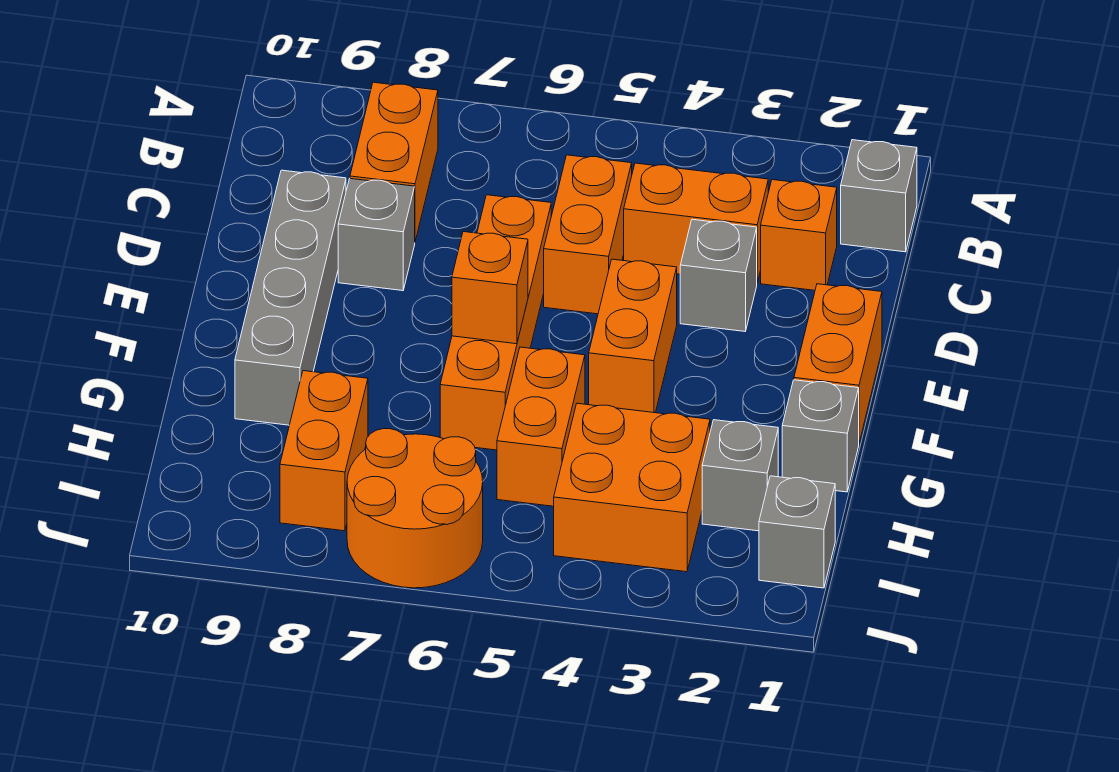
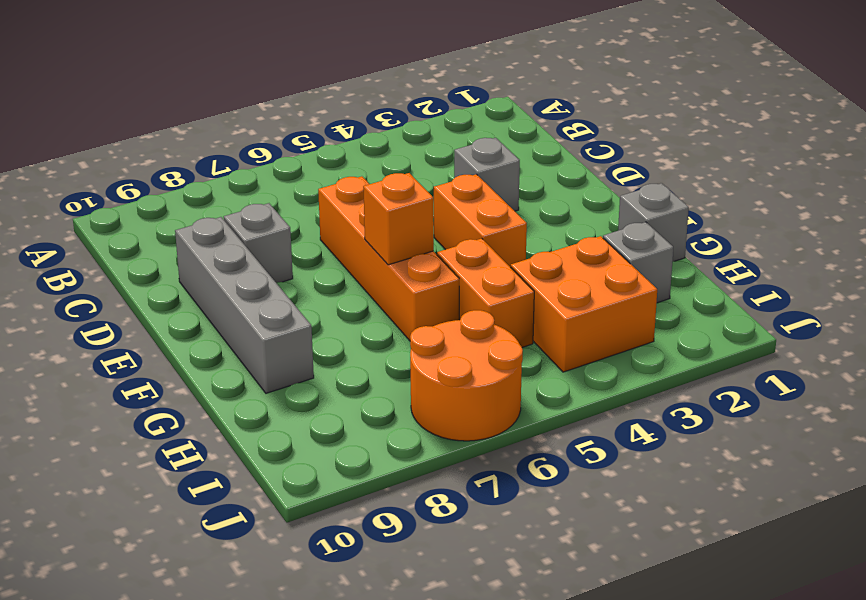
none -> grey 1x1 brick [841,140,917,252]
none -> orange 1x2 brick [350,82,438,241]
none -> orange 1x1 brick [761,180,837,290]

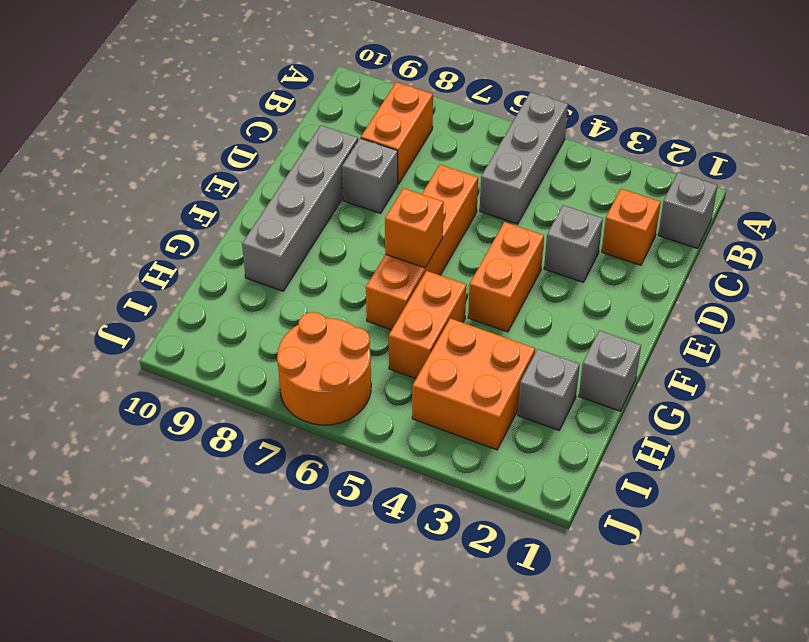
grey 1x3 brick [480,92,568,224] -> orange 1x2 brick [544,155,632,314]
none -> orange 1x2 brick [624,163,768,282]
none -> orange 1x2 brick [794,284,882,443]
none -> orange 1x2 brick [280,371,368,531]

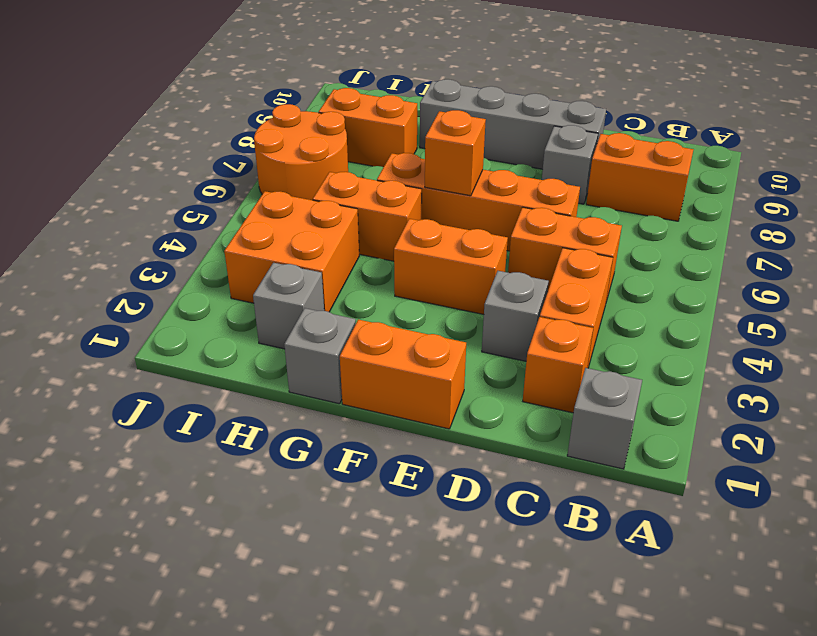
none -> grey 1x1 brick [759,476,835,588]

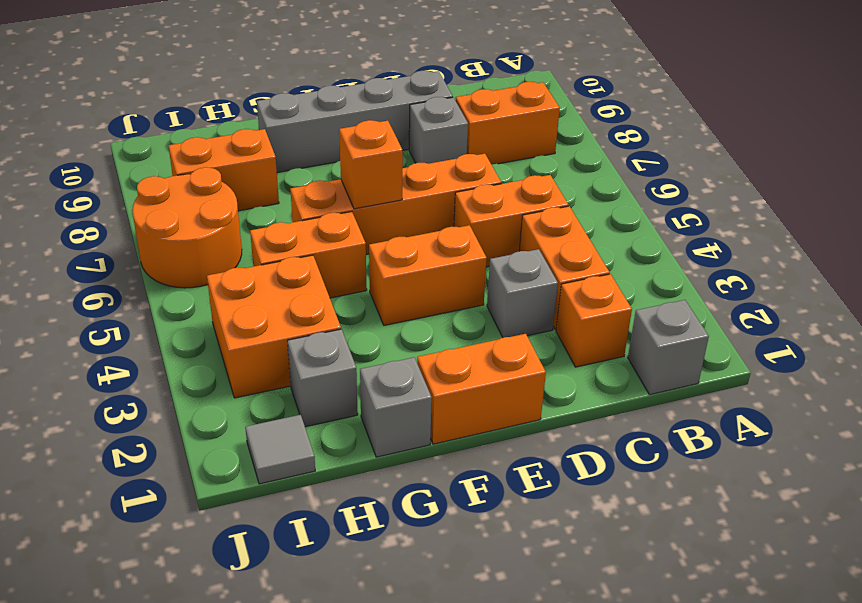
grey 1x1 tile [245,415,315,484] -> grey 1x1 brick [759,476,835,588]

